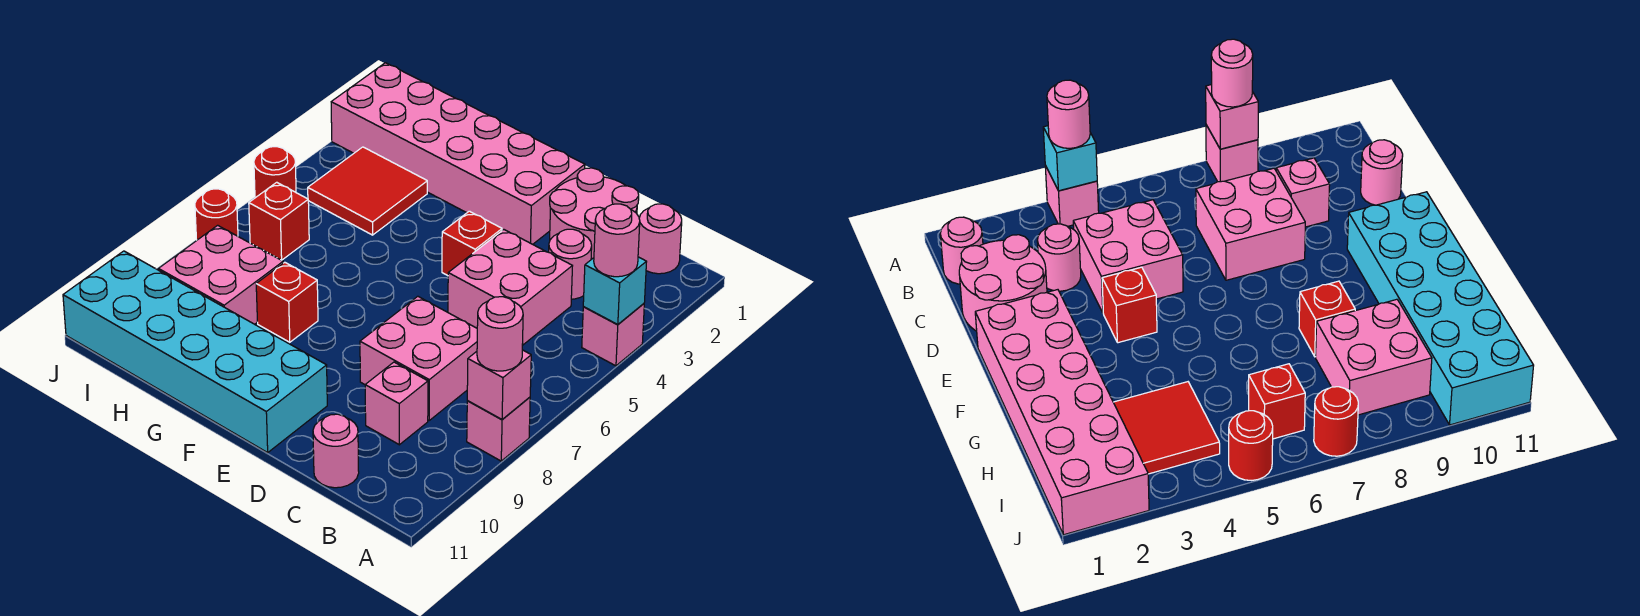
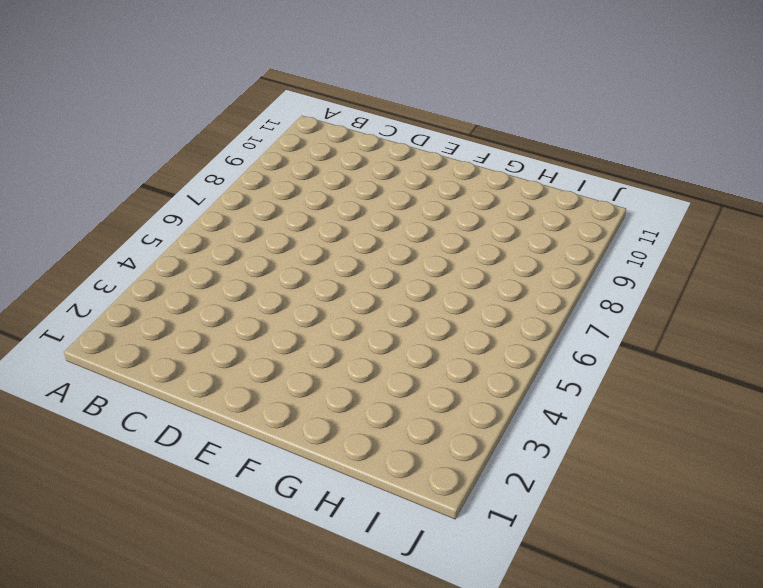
none -> pink 1x1 brick [582,304,644,366]
none -> pink 1x1 brick [467,397,530,461]
none -> pink 1x1 round brick [638,204,682,274]

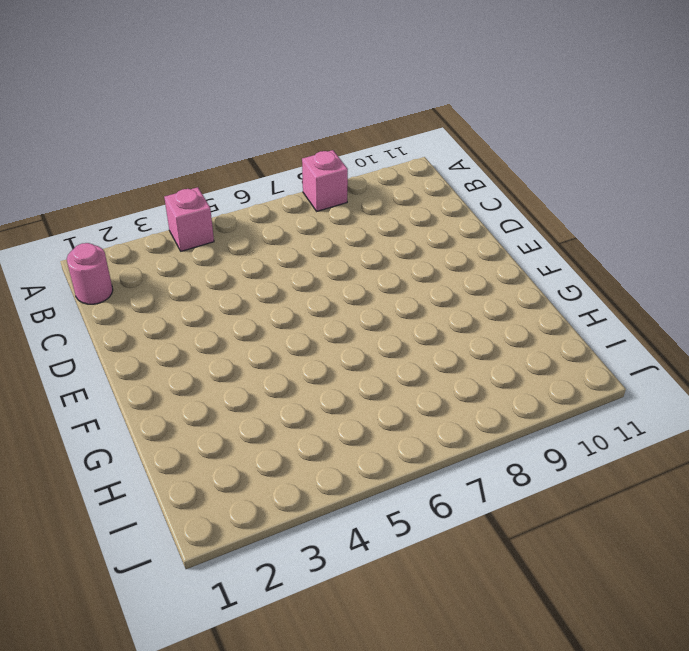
none -> pink 2x2 round brick [550,168,639,259]
none -> pink 1x1 round brick [549,229,592,299]
none -> pink 2x2 brick [448,230,572,345]

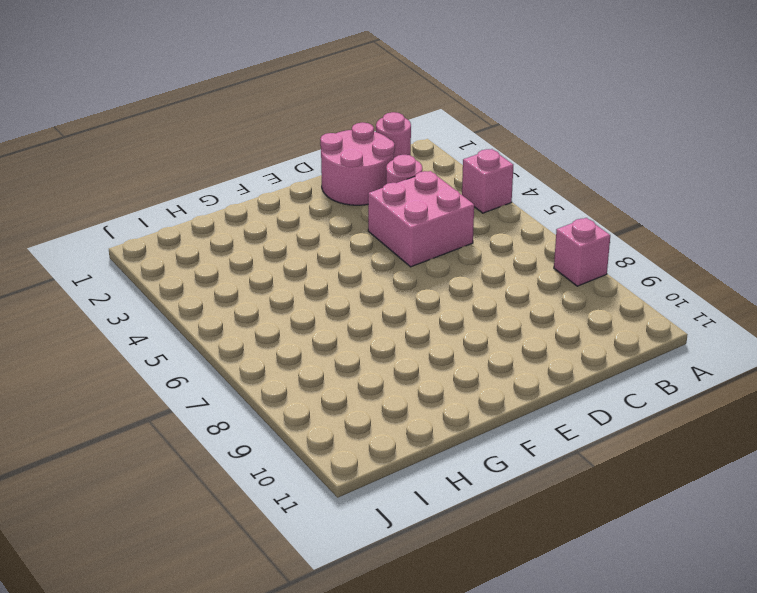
none -> pink 2x2 brick [360,296,477,420]
none -> pink 1x1 brick [365,362,428,445]
none -> pink 1x1 round brick [313,414,359,488]

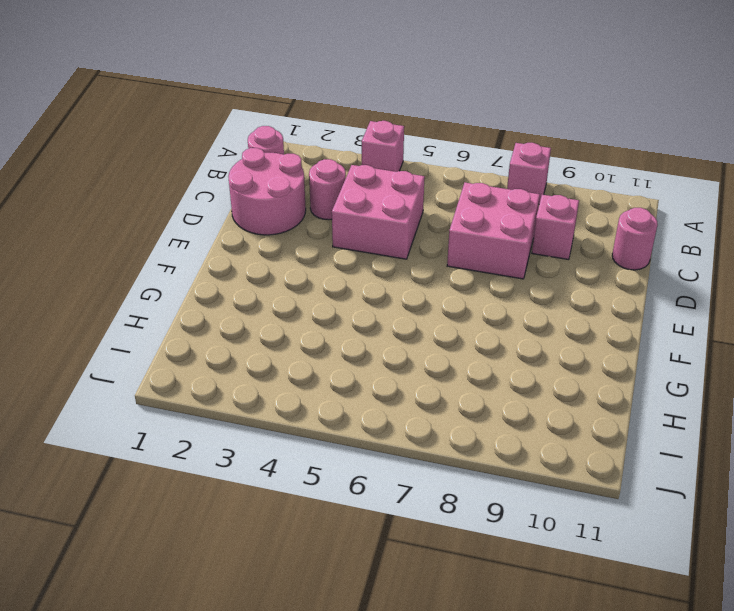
none -> pink 2x6 brick [331,63,585,244]
none -> red 1x1 brick [442,211,502,276]
none -> cyan 2x6 brick [63,251,327,453]

